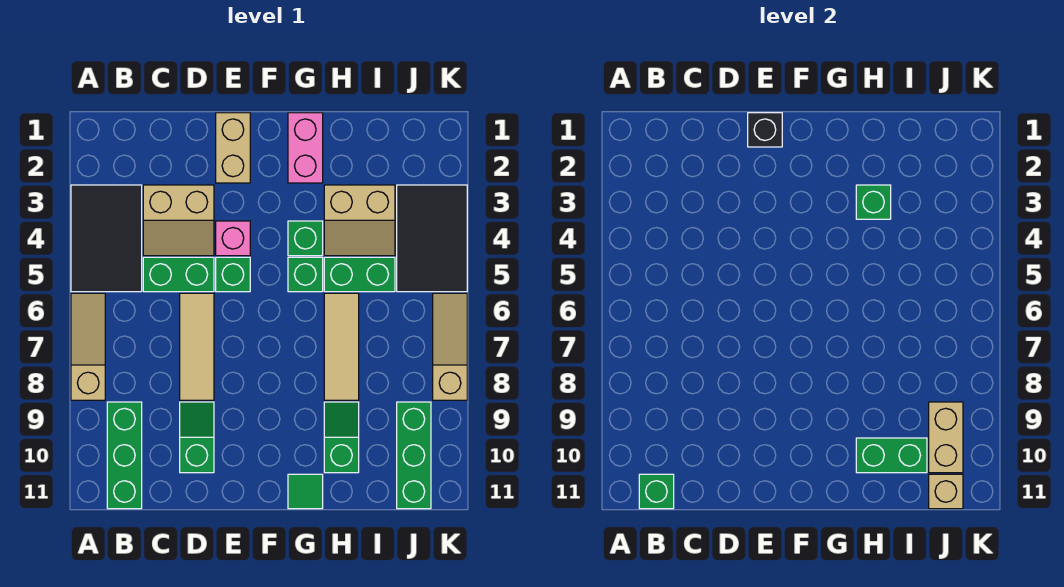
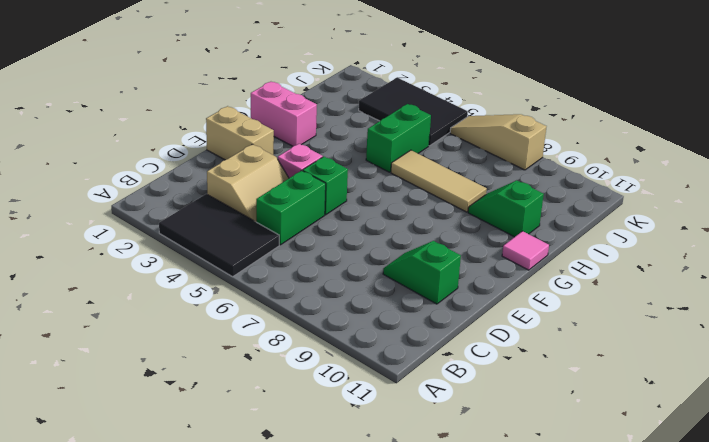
pink 1x1 tile [502,231,549,270] -> green 1x1 tile [288,474,323,509]
none -> tan 1x3 slope [71,293,105,400]
none -> green 1x3 brick [107,402,142,509]
none -> tan 1x3 tile [180,293,214,400]

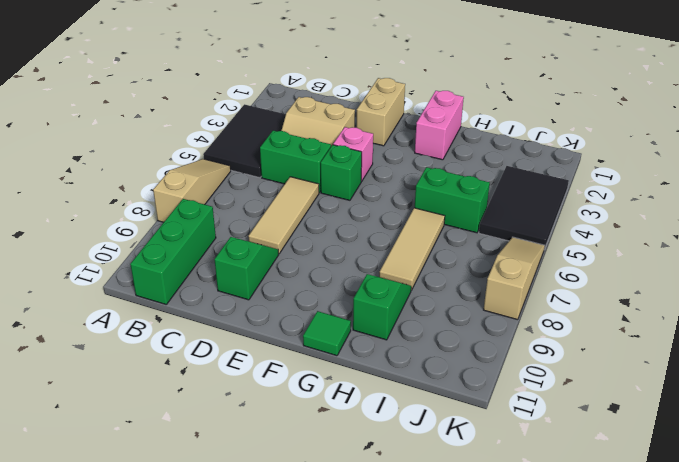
none -> green 1x1 brick [288,221,323,256]
none -> green 1x1 brick [288,257,323,292]
none -> tan 2x2 slope [324,185,395,256]

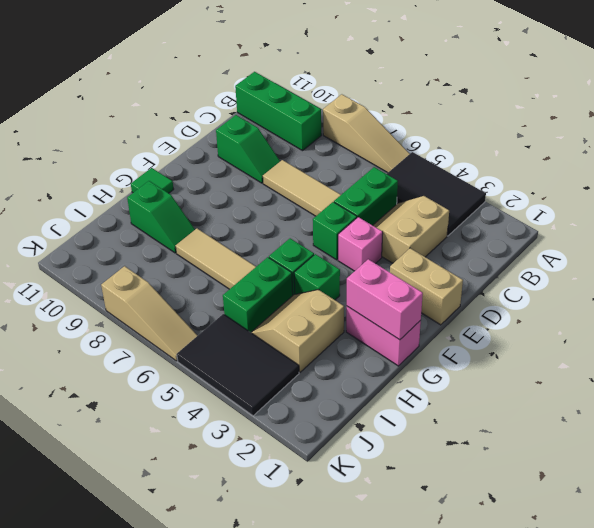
pink 1x2 brick [347,259,423,340] -> none
none -> green 1x3 brick [397,402,431,509]
none -> green 1x1 brick [639,474,674,509]
none -> black 1x1 brick [748,113,782,147]

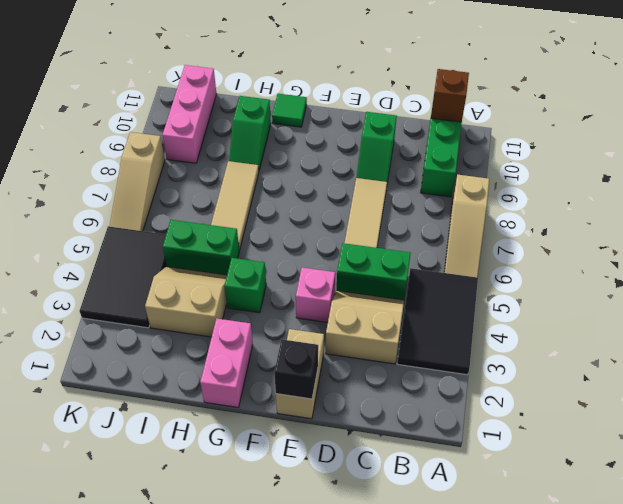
brown 1x1 brick [431,69,469,122] -> green 1x1 brick [639,474,674,509]
pink 1x3 brick [162,65,217,163] -> green 1x3 brick [397,402,431,509]
none -> green 1x1 brick [216,257,250,292]
none -> green 1x1 brick [288,257,323,292]
none -> green 1x1 brick [856,185,891,219]

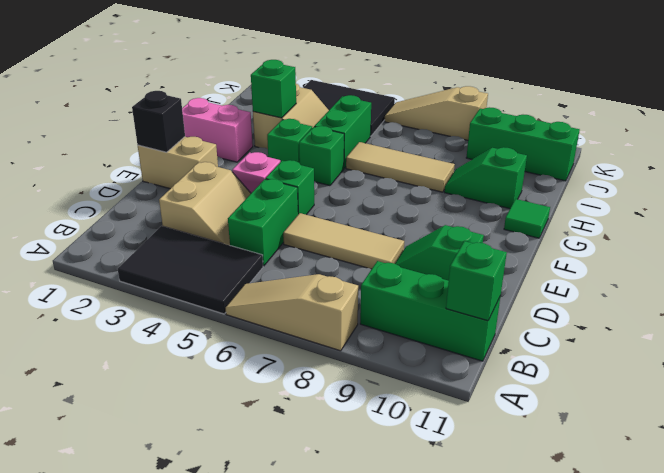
none -> green 1x2 brick [856,438,927,473]
none -> tan 1x2 brick [929,402,963,473]
none -> tan 1x1 brick [929,474,963,509]

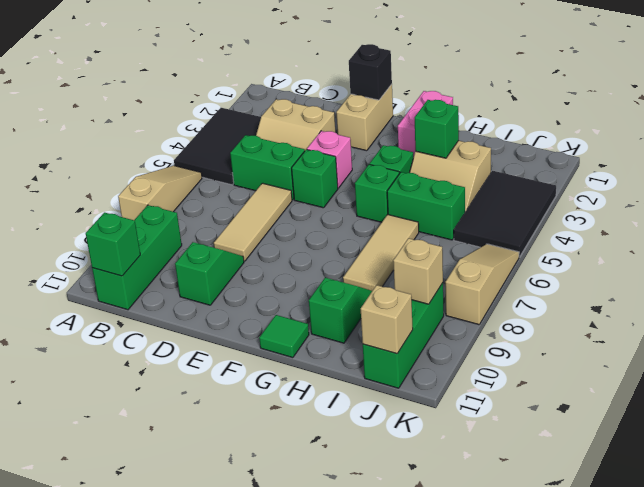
tan 1x1 brick [393,238,443,304] -> tan 1x2 brick [929,402,963,473]
none -> green 1x2 brick [856,438,927,473]

